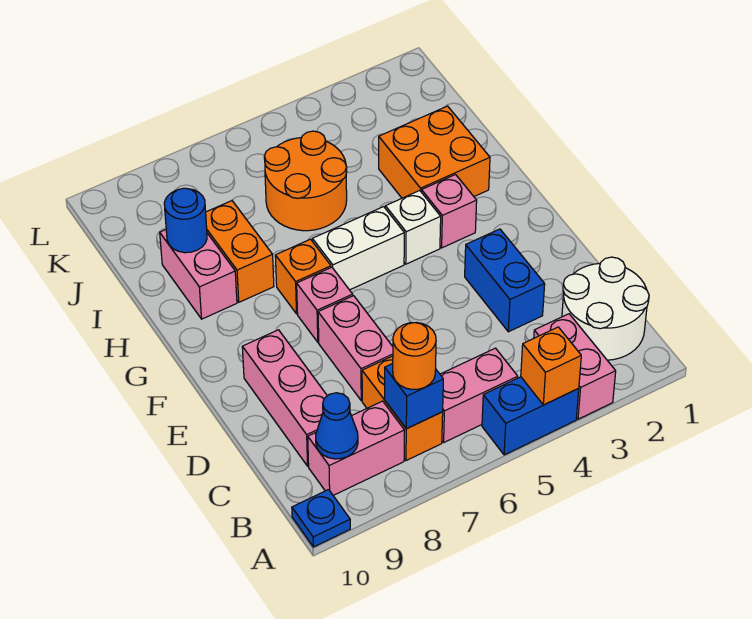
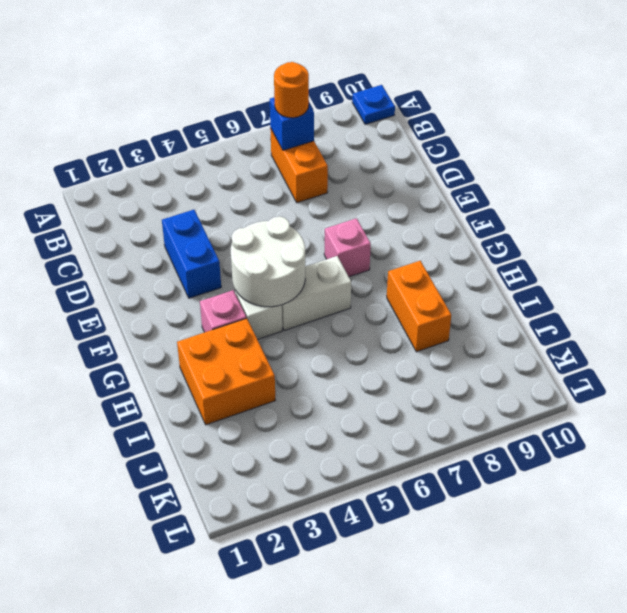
white 2x2 round brick [231,217,305,307] -> white 2x2 round brick moved to [562,257,649,360]
none -> pink 1x2 brick [534,314,616,419]
none -> blue 1x2 brick [482,377,579,455]
none -> pink 1x2 brick [440,348,518,442]

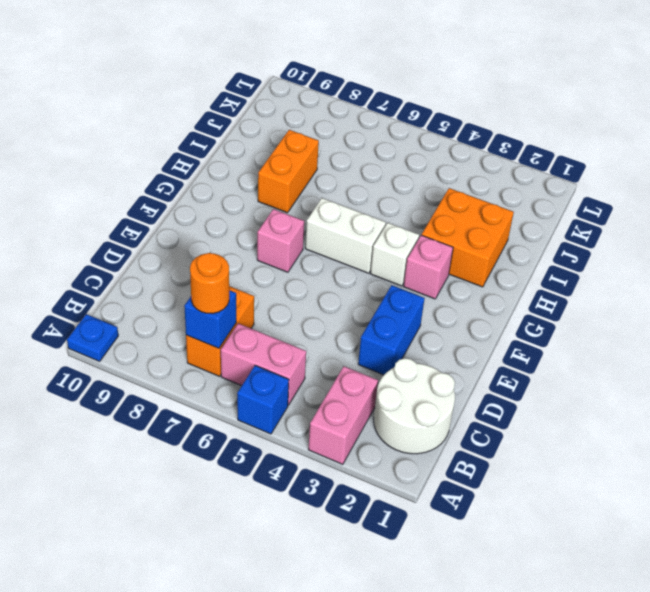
blue 1x1 brick [237,365,289,434] -> blue 1x2 brick [482,377,579,455]
none -> pink 1x2 brick [308,401,405,495]
none -> pink 1x3 brick [242,330,327,466]
none -> pink 1x2 brick [318,296,393,401]

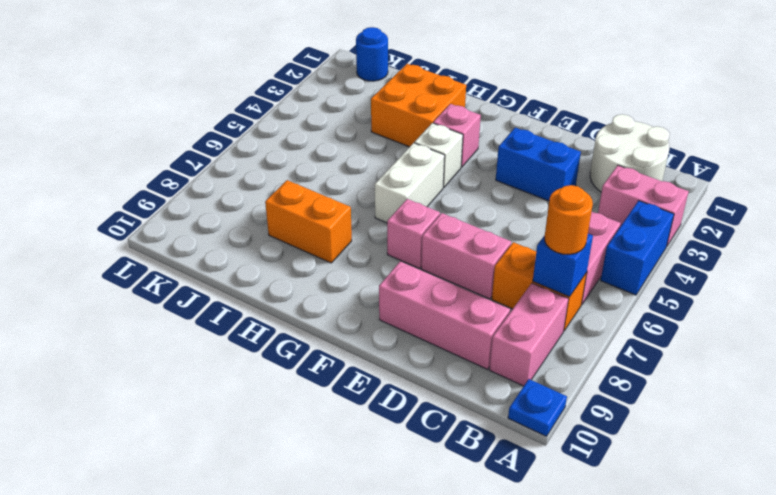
blue 1x1 round brick [356,27,388,81] -> blue 1x1 round brick moved to [164,188,207,253]
none -> orange 1x1 brick [275,239,331,314]
none -> pink 1x2 brick [160,230,237,319]
none -> orange 2x2 round brick [264,131,347,231]

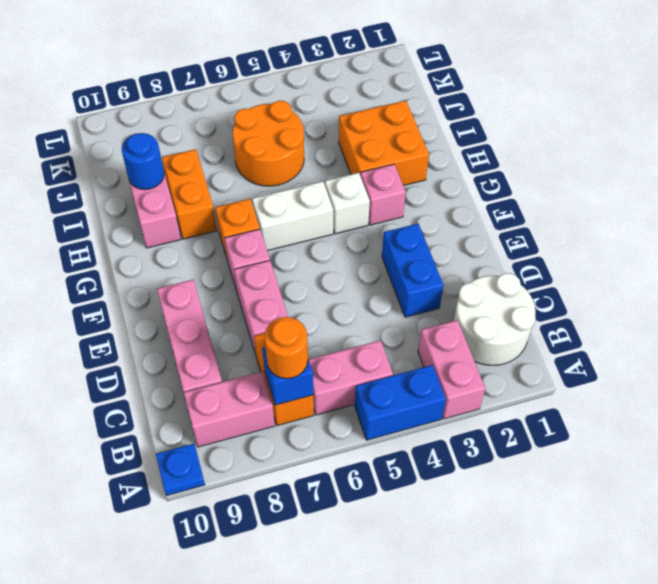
none -> orange 1x1 brick [521,327,581,405]
none -> blue 1x1 cone [316,393,358,459]

